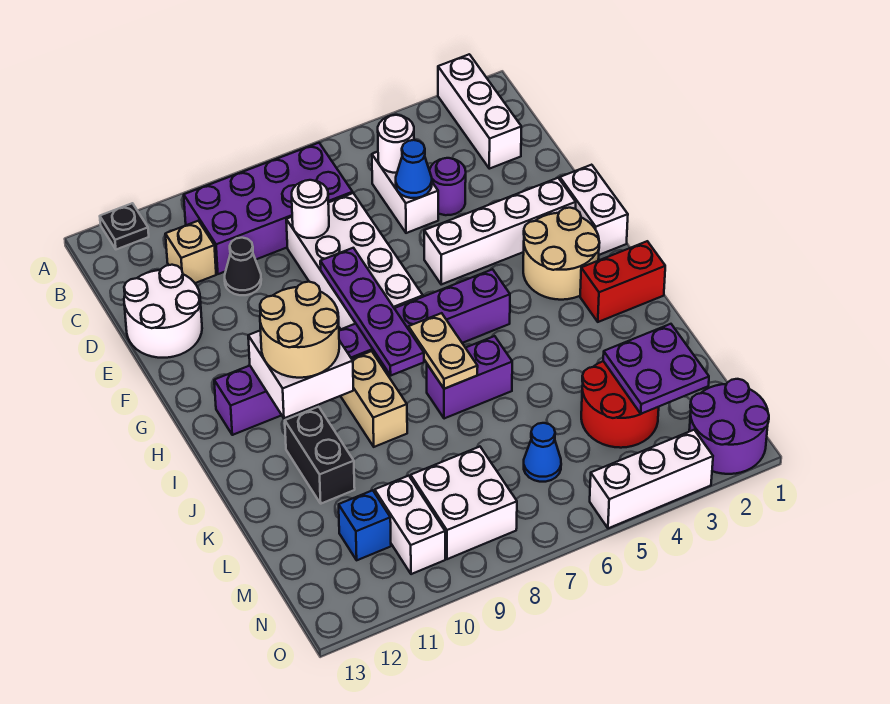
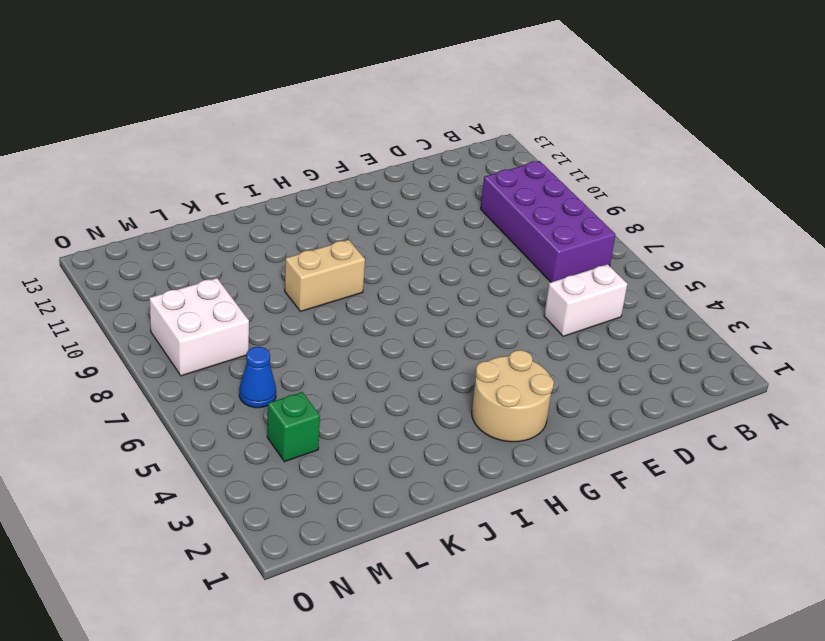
green 1x1 brick [267,392,320,462] -> red 2x2 round brick [581,361,659,448]
none -> white 1x3 brick [438,54,521,169]
none -> black 1x1 plate [100,203,149,249]
none -> tan 1x1 brick [165,221,216,283]
none -> purple 1x1 round brick [430,158,466,215]

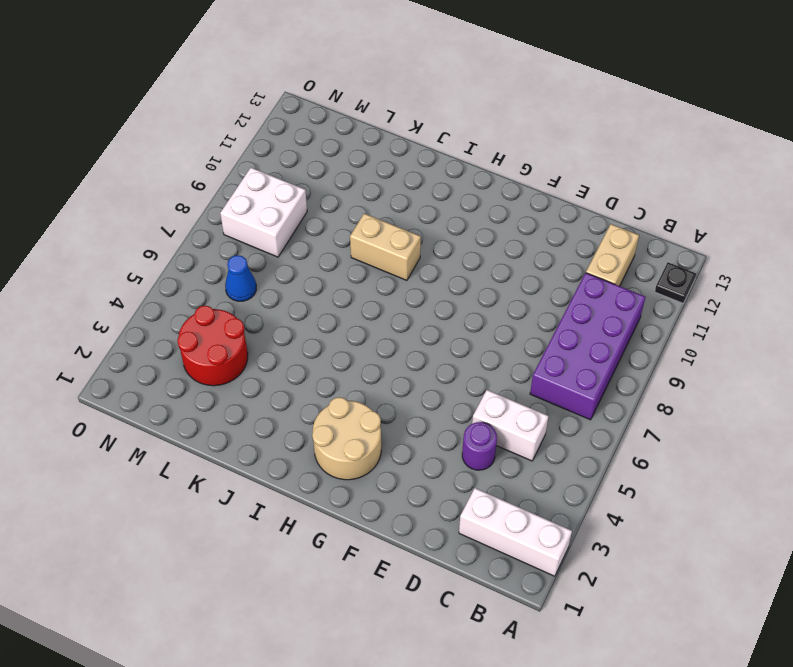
tan 1x2 brick [586,224,639,286] -> tan 1x1 brick [165,221,216,283]
none -> white 2x4 brick [286,193,423,329]
none -> black 1x1 cone [225,238,261,295]
none -> white 2x2 round brick [124,265,202,358]
none -> white 1x2 brick [560,165,628,255]

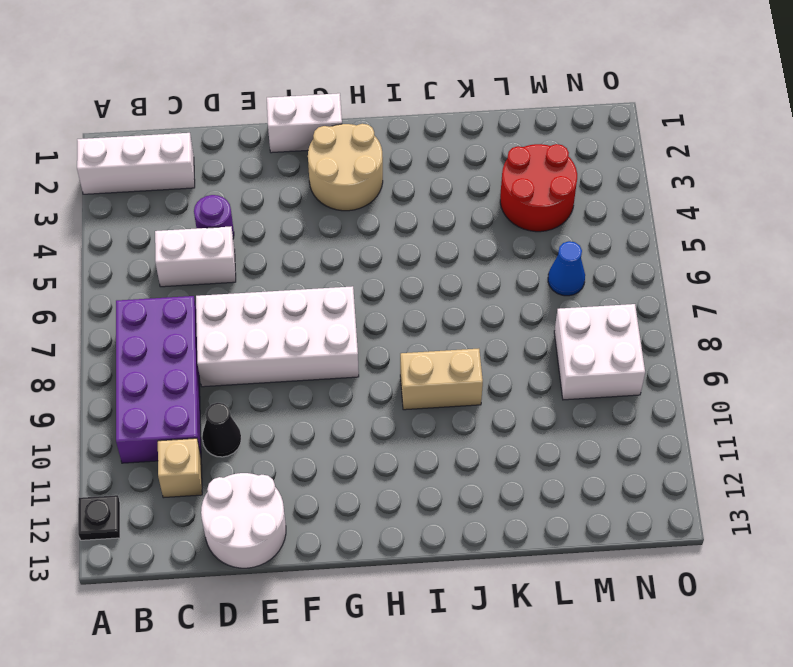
none -> white 1x4 brick [424,178,576,284]
none -> purple 1x8 brick [214,269,510,435]
none -> red 1x2 brick [580,241,665,322]
none -> purple 1x2 brick [427,336,512,419]

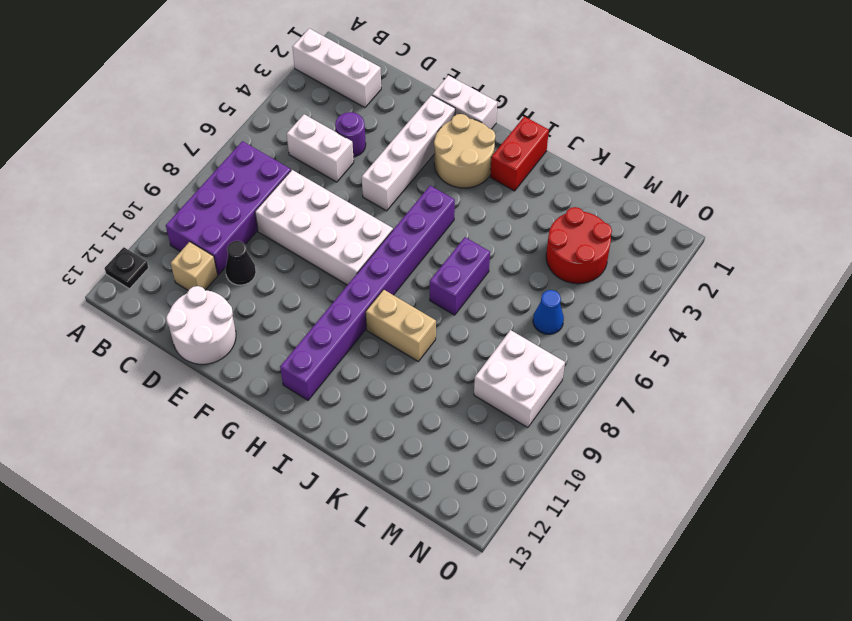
none -> black 1x2 brick [285,407,355,504]
none -> white 1x2 brick [375,476,445,574]
none -> blue 1x1 brick [339,490,391,560]
none -> purple 2x2 round brick [689,379,769,474]

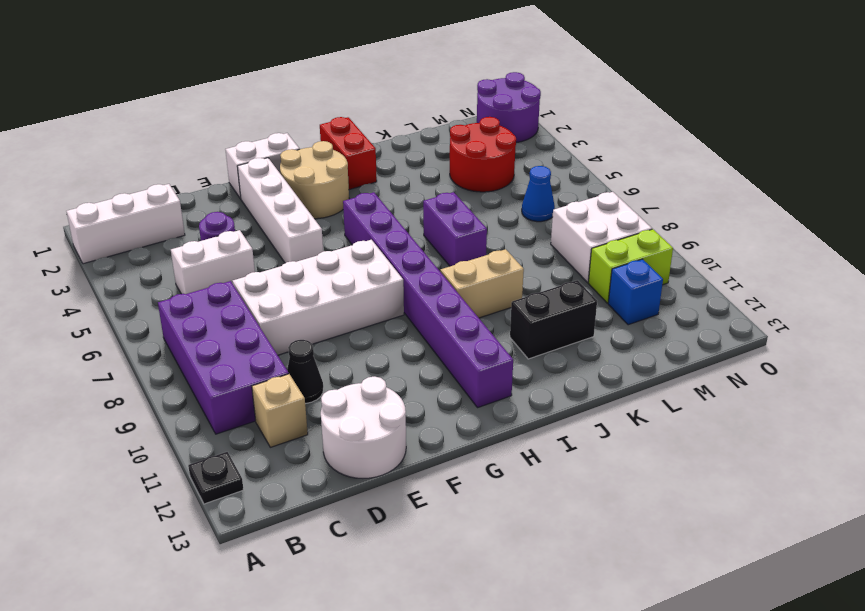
lime 1x2 brick [588,229,673,303] -> white 1x2 brick [375,476,445,574]
none -> white 1x3 brick [590,430,713,528]
none -> white 1x1 round brick [378,115,414,173]
none -> blue 1x1 cone [396,140,432,198]
none -> white 1x1 round brick [292,180,329,238]

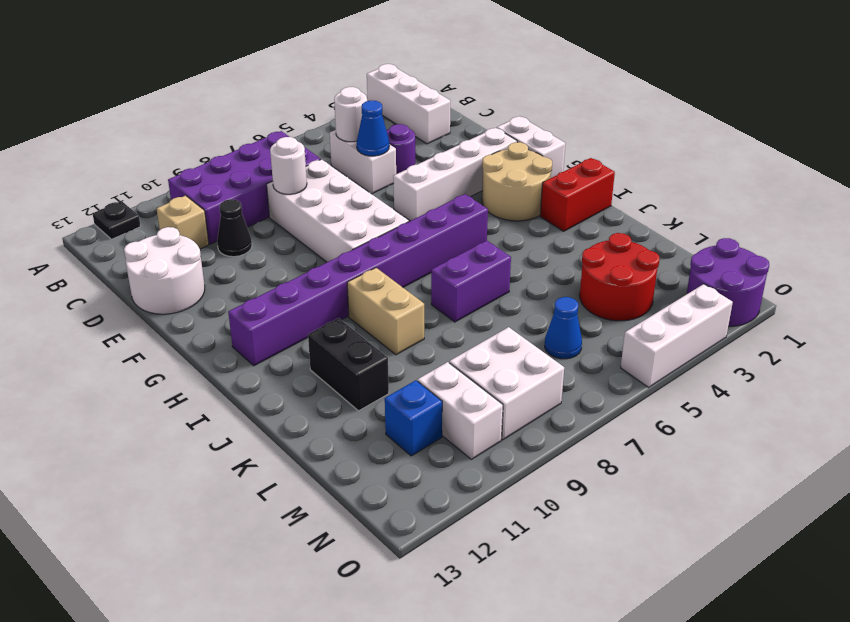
none -> purple 1x4 plate [320,248,424,376]
none -> white 2x2 brick [248,330,353,418]
none -> tan 1x2 plate [408,313,478,389]
none -> purple 2x2 plate [603,324,709,414]

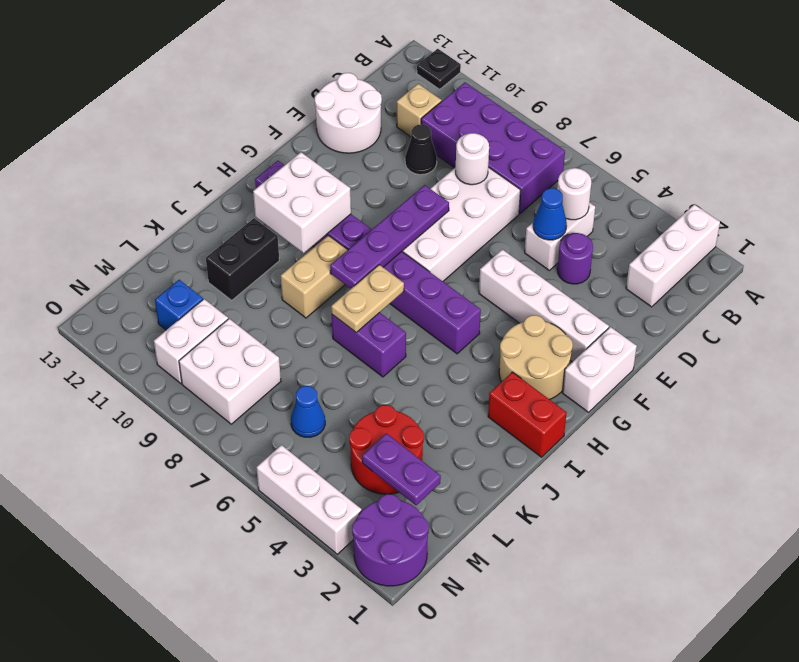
purple 1x2 plate [362,433,441,505] -> purple 2x2 plate [603,324,709,414]
none -> tan 2x2 round brick [260,282,339,378]

